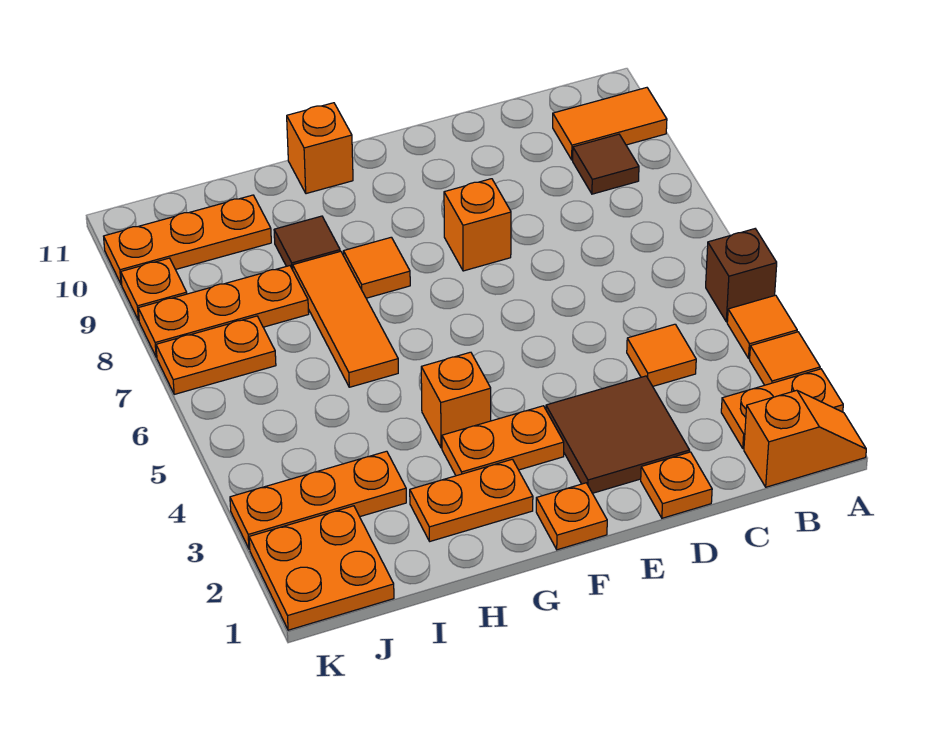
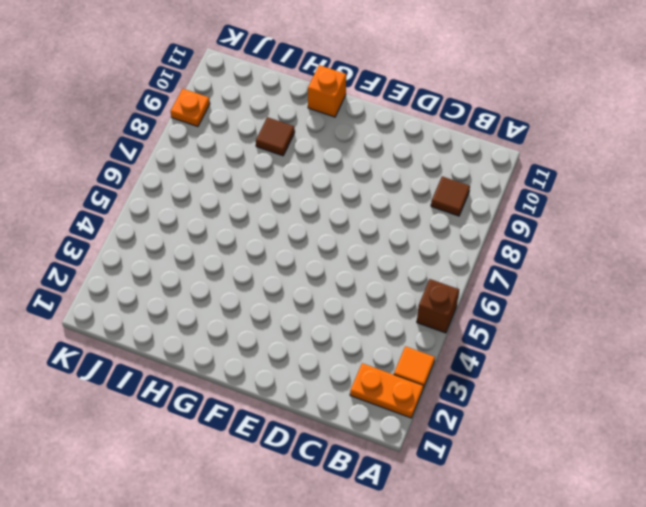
none -> orange 1x2 slope [744,390,866,487]
none -> orange 1x1 tile [727,295,797,358]
none -> orange 1x2 tile [553,88,667,160]

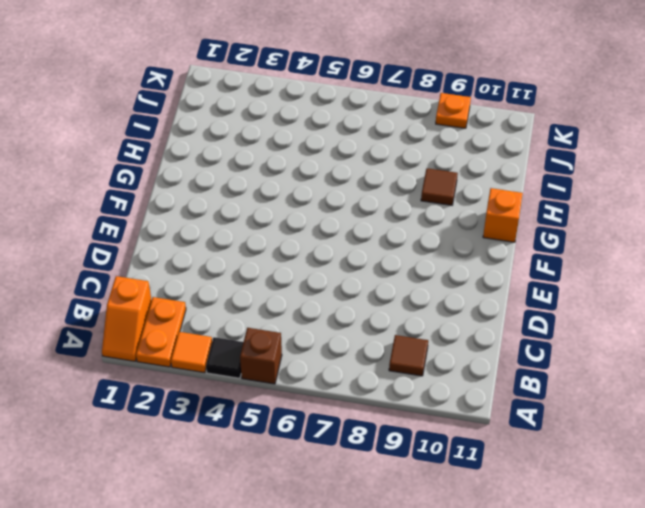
black 1x1 tile [206,337,243,378] -> orange 1x1 tile [727,295,797,358]
none -> orange 1x2 tile [553,88,667,160]
none -> orange 1x1 tile [627,324,696,386]
none -> orange 1x1 plate [641,452,712,518]

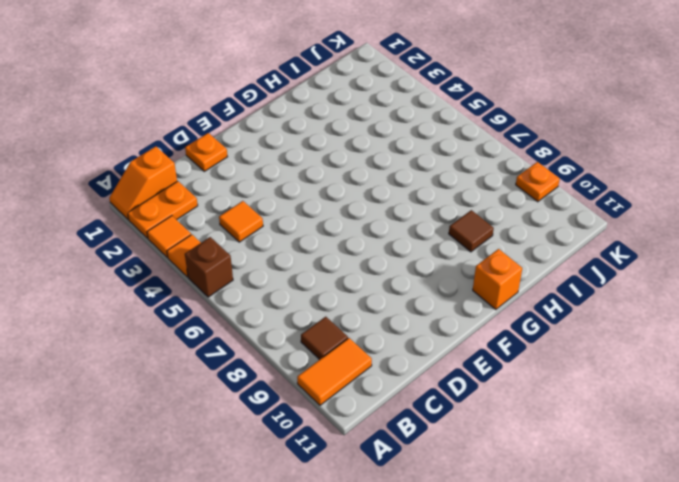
none -> brown 2x2 tile [546,376,690,493]
none -> orange 1x1 brick [444,179,511,271]
none -> orange 1x1 plate [536,483,607,550]

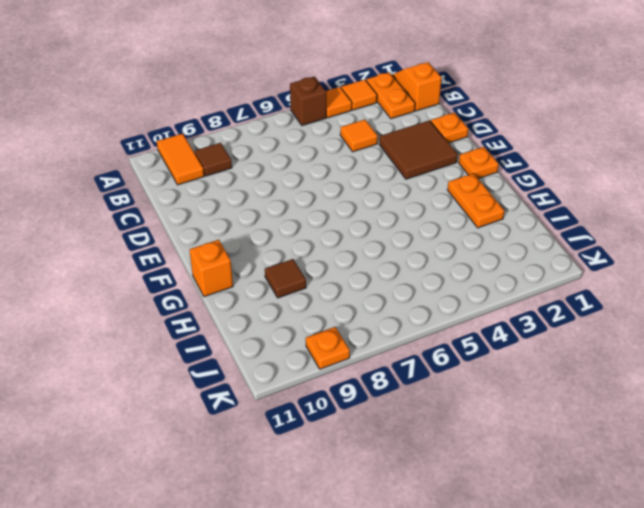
none -> orange 1x1 brick [444,179,511,271]
none -> orange 1x2 plate [442,406,564,476]
none -> orange 1x1 brick [421,352,491,448]

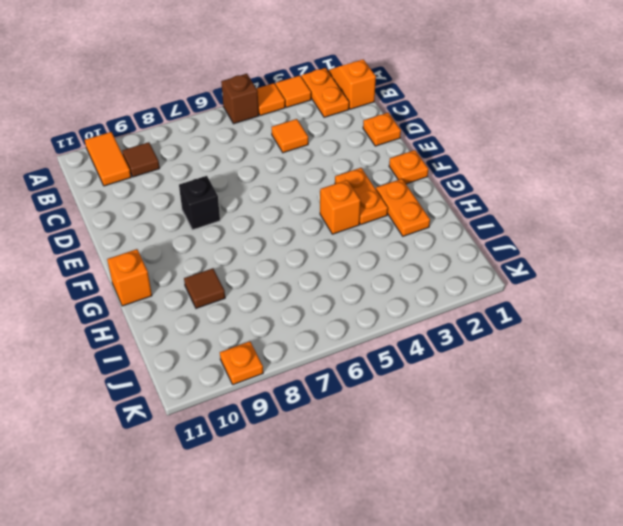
black 1x1 brick [179,176,220,230] -> orange 1x1 brick [444,179,511,271]
none -> brown 2x2 tile [546,376,690,493]
none -> orange 1x1 tile [343,237,410,298]
none -> orange 1x3 tile [293,251,398,387]

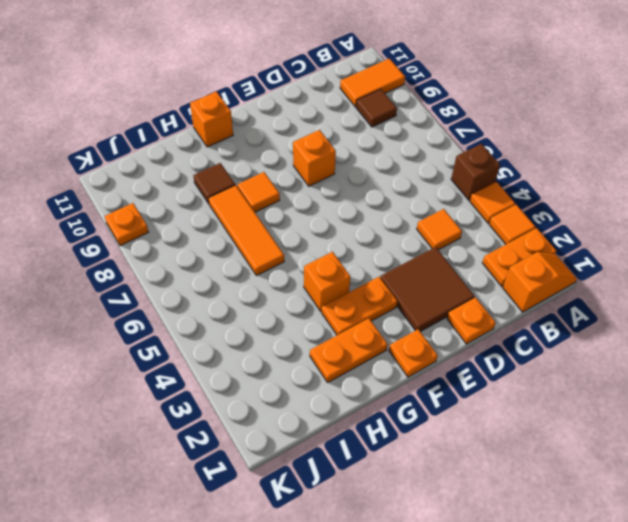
none -> orange 1x3 plate [230,451,406,549]
none -> orange 1x3 plate [138,266,309,357]
none -> orange 1x3 plate [104,195,271,285]

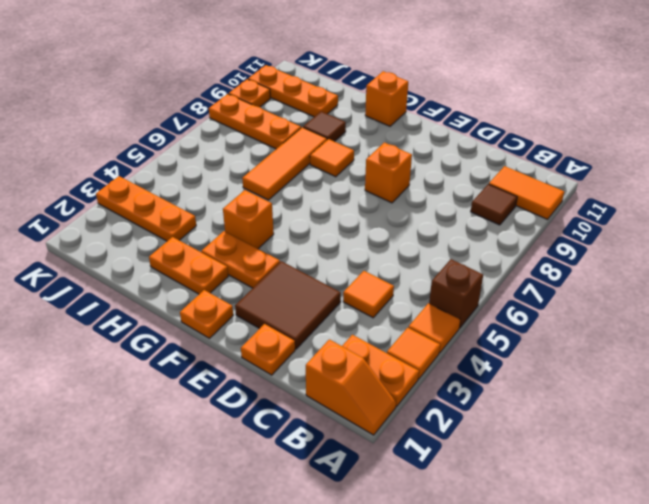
none -> orange 2x2 plate [249,506,394,630]
none -> orange 1x2 plate [156,316,276,394]

